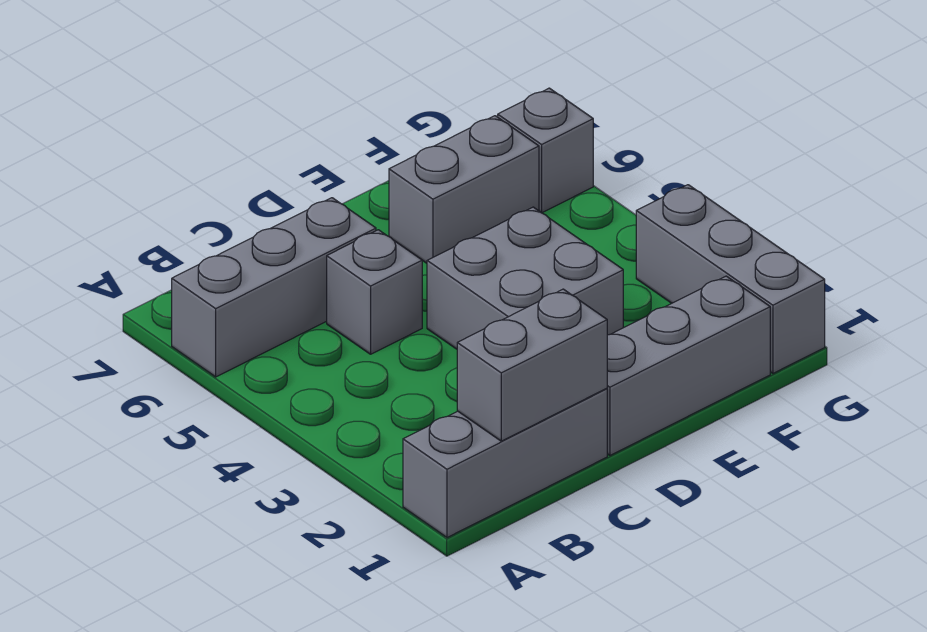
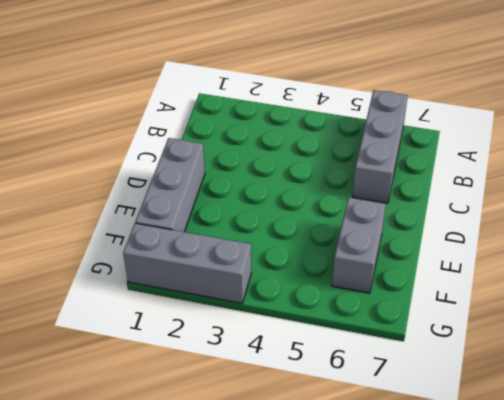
none -> grey 1x3 brick [403,388,607,538]
none -> grey 1x1 brick [327,230,422,354]

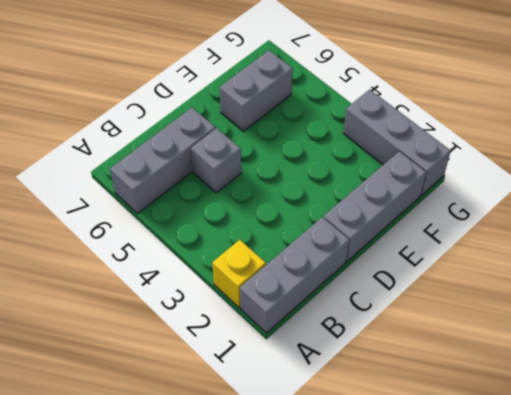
yellow 1x1 brick [212,240,266,308] -> none
none -> grey 2x2 brick [427,207,623,349]
none -> grey 1x1 brick [498,88,593,213]

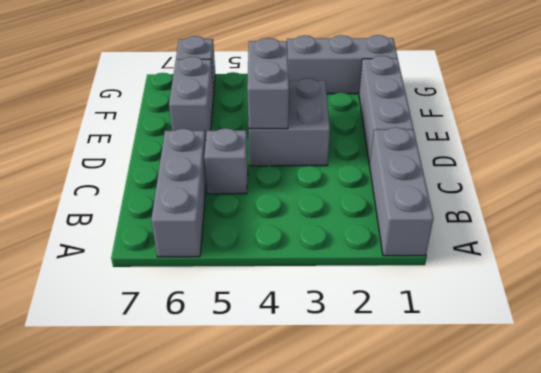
grey 1x2 brick [247,38,289,129] -> grey 1x2 brick moved to [457,289,607,441]

